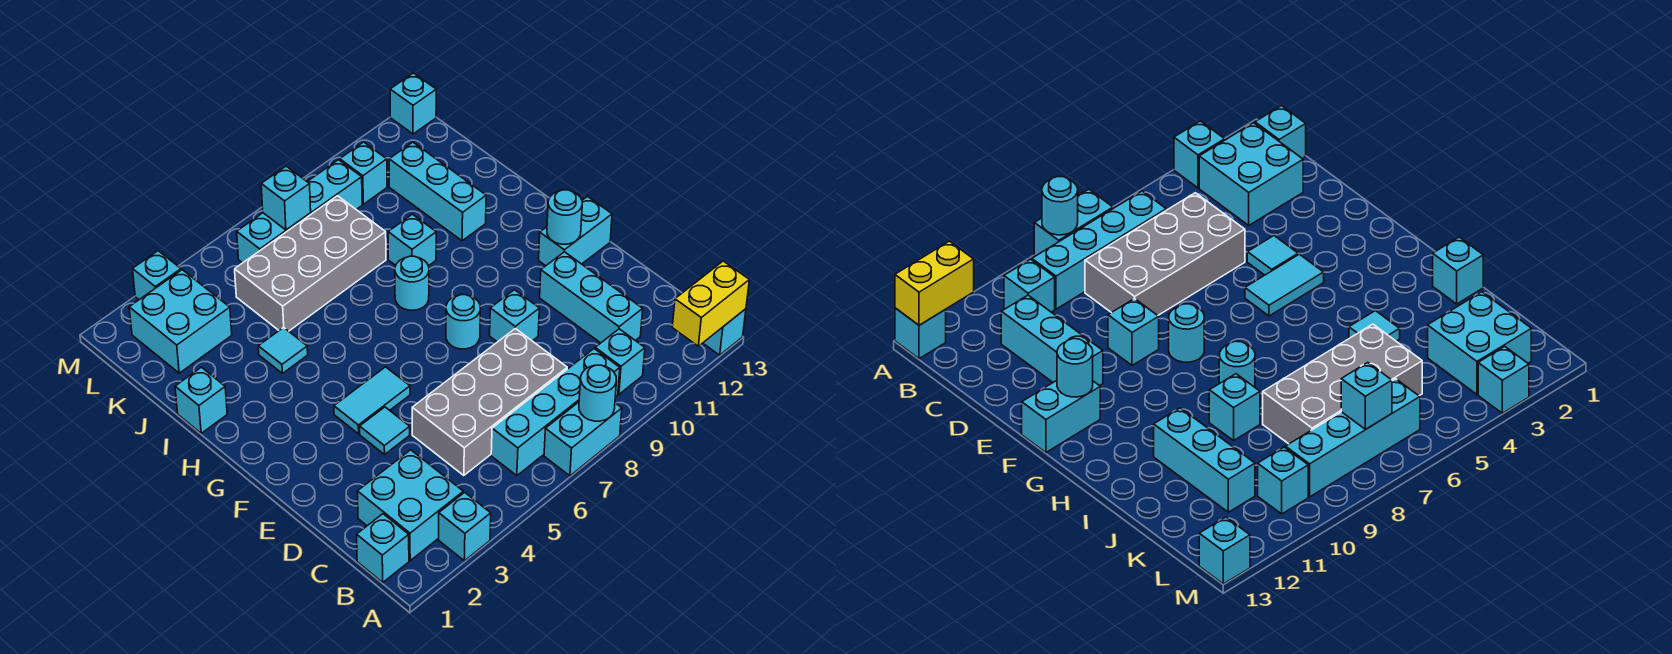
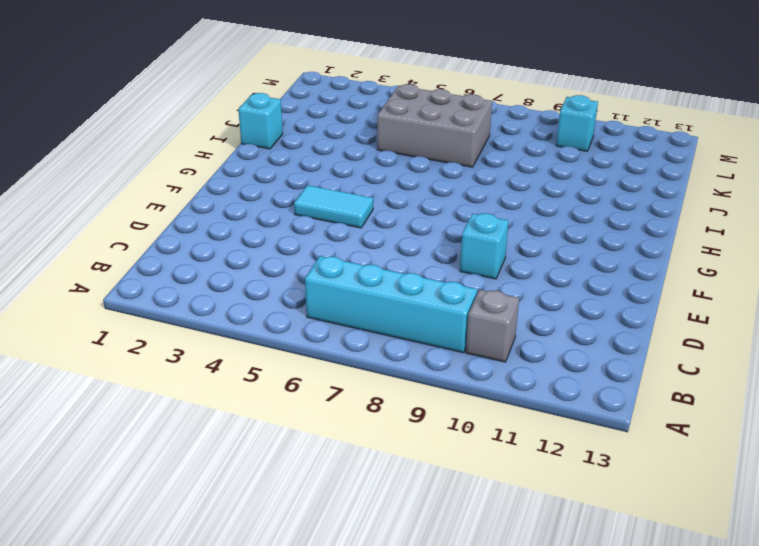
grey 1x1 brick [466,289,519,362] -> cyan 1x1 brick [595,329,645,394]
grey 2x3 brick [377,84,492,167] -> grey 2x4 brick [235,196,386,331]
none -> cyan 1x1 brick [439,492,491,561]
none -> cyan 1x2 brick [544,402,622,476]
none -> cyan 1x1 brick [703,309,746,355]

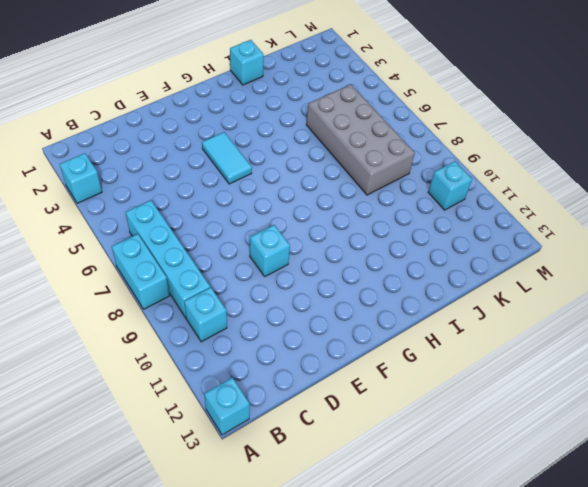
none -> cyan 1x1 brick [357,514,409,582]
none -> cyan 2x2 brick [357,450,463,561]
none -> grey 2x4 brick [412,329,567,476]

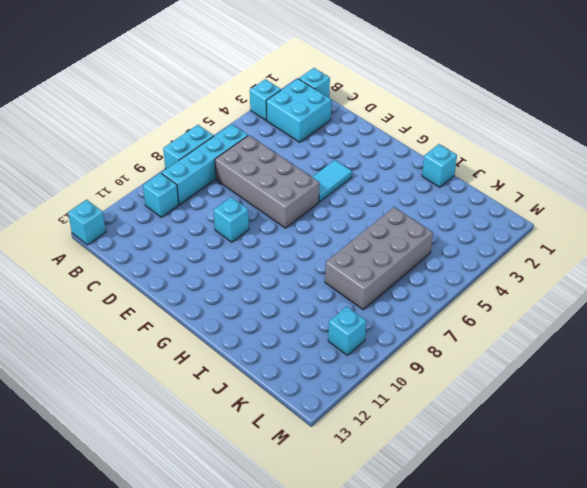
grey 2x4 brick [215,136,319,228] -> grey 2x4 brick turned to [412,329,567,476]
none -> cyan 1x3 brick [540,252,643,343]
none -> cyan 1x1 tile [360,407,410,454]
none -> cyan 1x1 round brick [446,295,480,349]

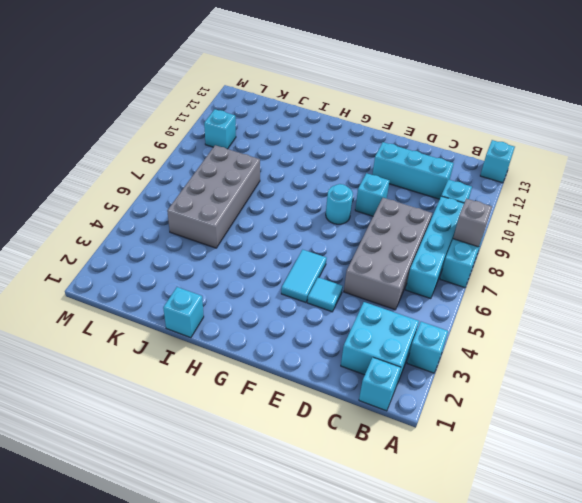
grey 1x1 brick [453,199,492,247] -> cyan 1x1 round brick [579,365,617,421]
none -> cyan 1x2 brick [539,197,612,266]
none -> cyan 1x1 round brick [395,256,429,310]
none -> cyan 1x1 tile [258,327,308,373]

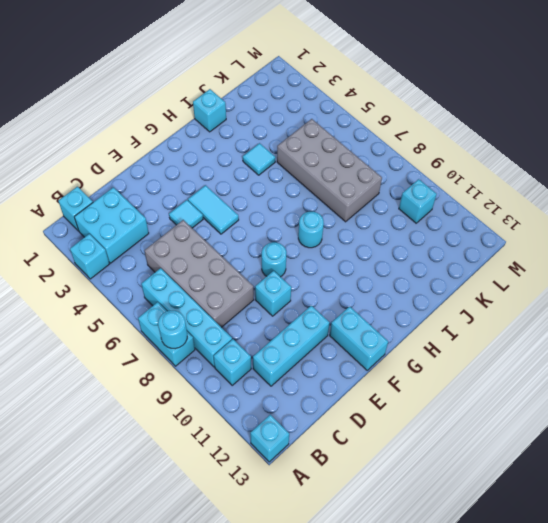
none -> cyan 1x1 brick [388,214,436,266]
none -> cyan 1x3 brick [389,142,486,241]
none -> cyan 2x2 brick [129,270,232,373]

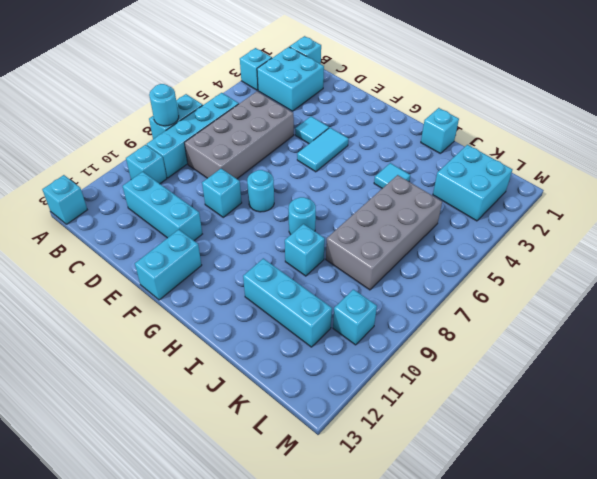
none -> cyan 1x4 brick [237,160,362,263]
none -> cyan 1x1 brick [133,251,181,300]
none -> cyan 1x1 brick [390,73,436,134]

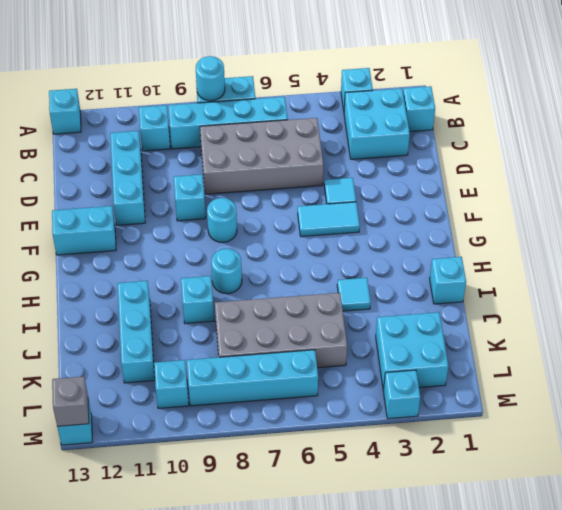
grey 1x1 brick [52,376,89,426] -> none
none -> yellow 1x2 brick [672,261,749,346]
none -> cyan 1x1 round brick [547,190,582,244]
none -> cyan 1x1 brick [261,166,311,230]

